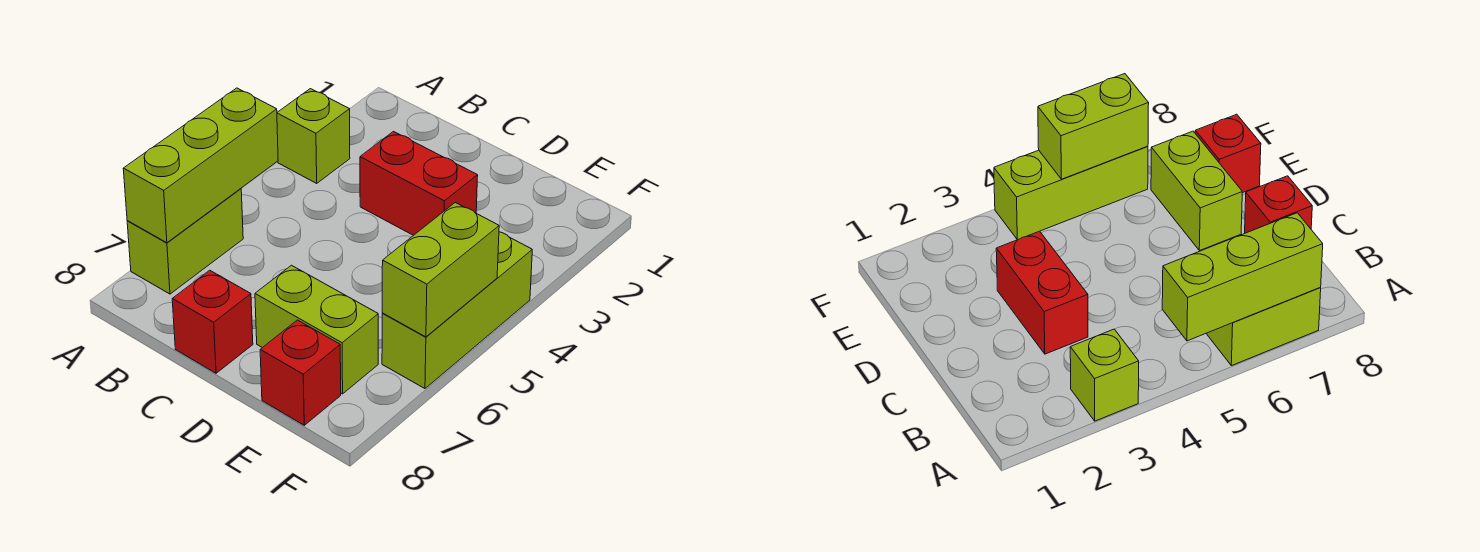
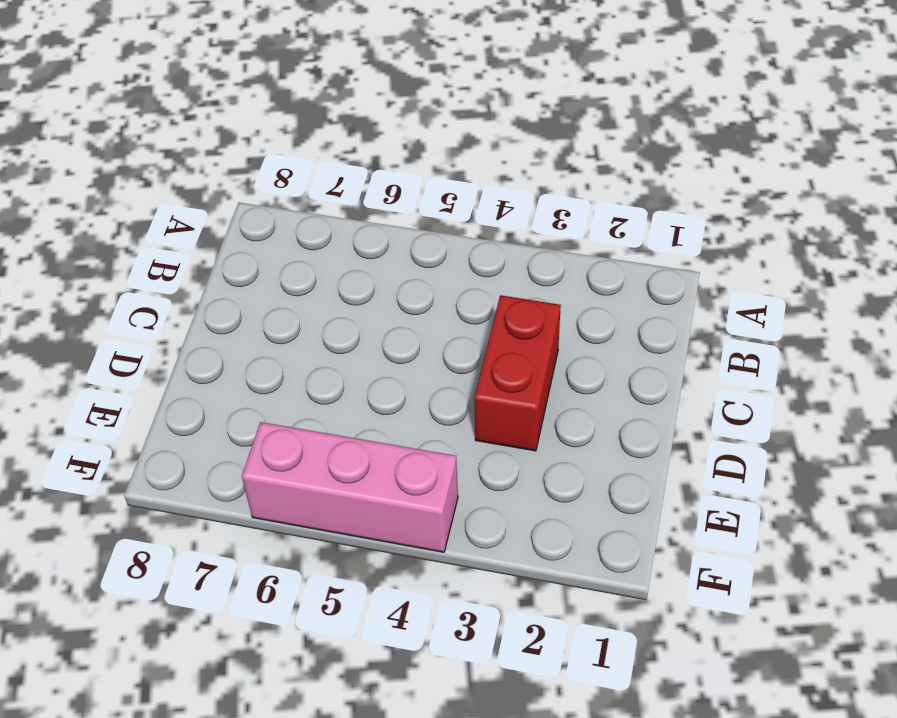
pink 1x3 brick [242,422,458,552] -> lime 1x3 brick [382,232,532,388]
none -> lime 1x1 brick [277,89,350,183]
none -> lime 1x2 brick [127,189,243,294]

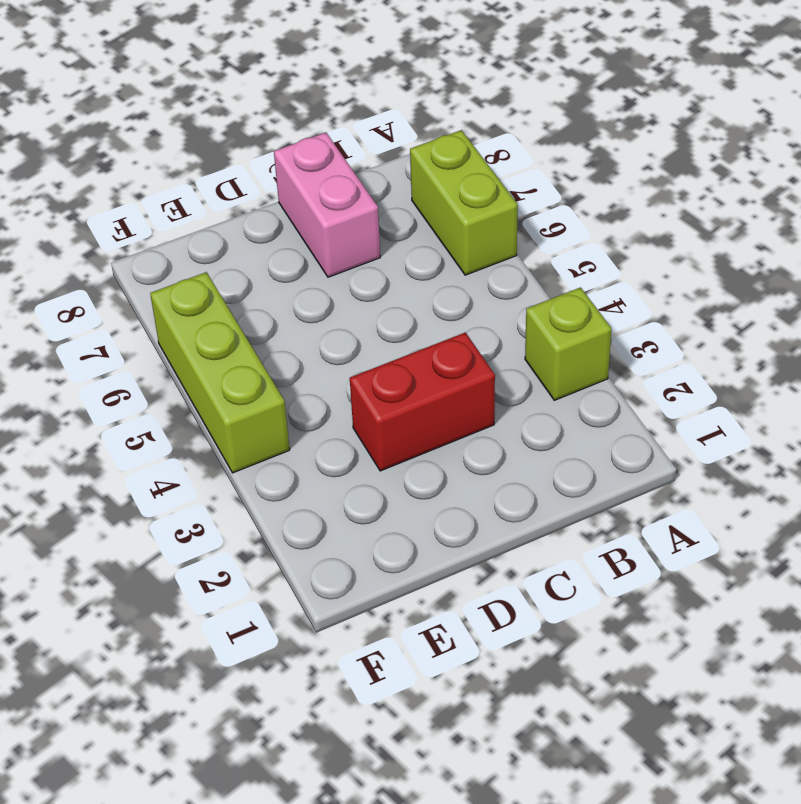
pink 1x2 brick [274,133,380,277] -> red 1x1 brick [172,270,253,373]
none -> lime 1x2 brick [255,265,378,394]
none -> red 1x1 brick [260,320,341,425]

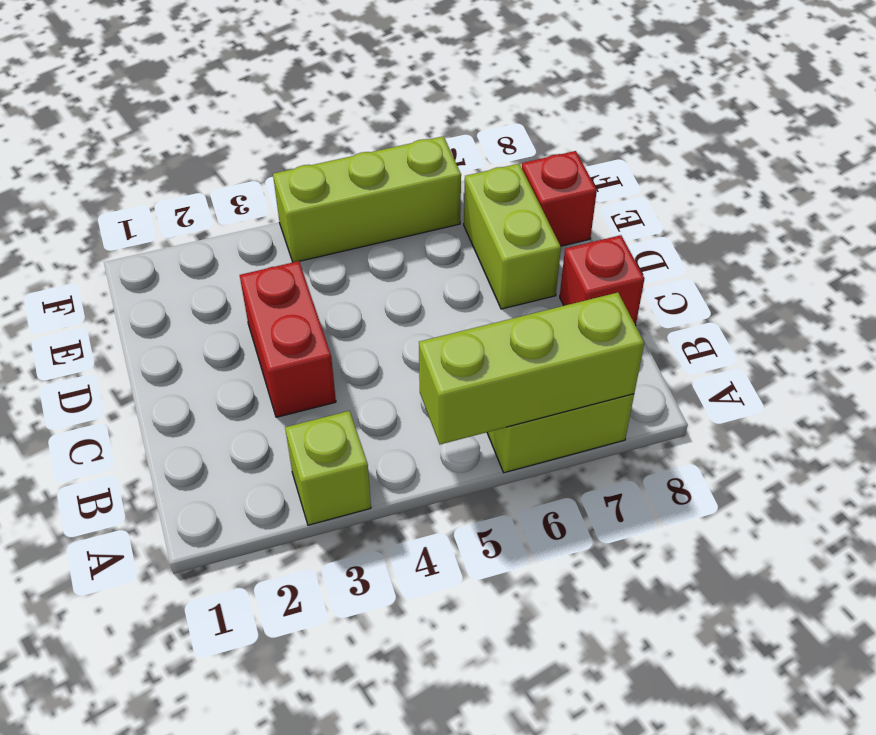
none -> lime 1x2 brick [382,203,499,337]

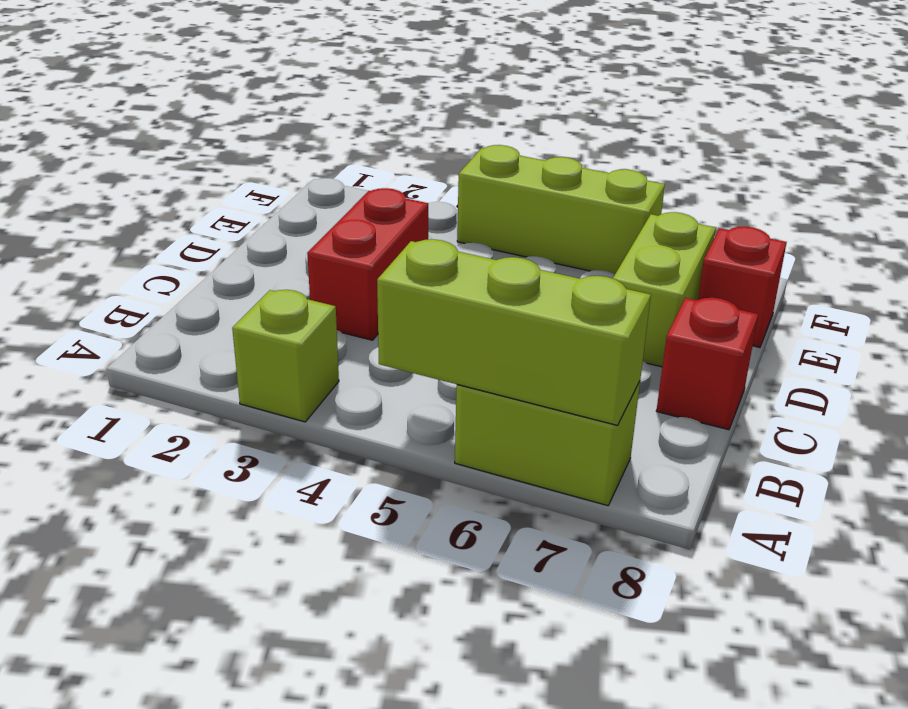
none -> lime 1x2 brick [382,203,499,337]

